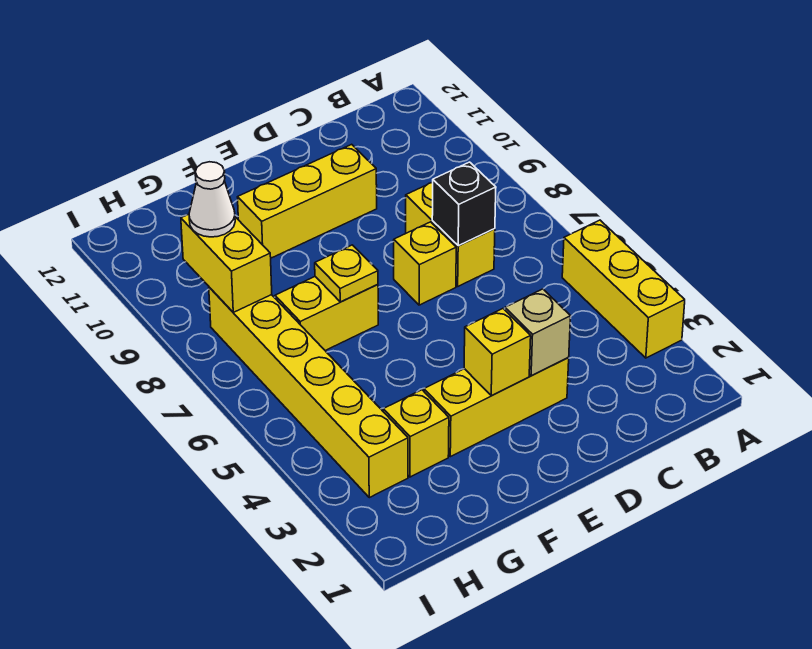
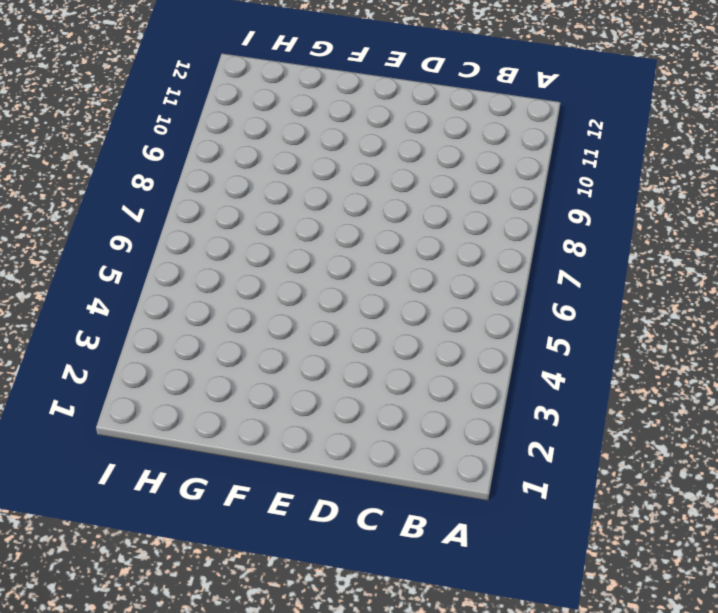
none -> yellow 1x3 brick [562,220,685,358]
none -> yellow 1x2 brick [406,183,495,286]
none -> yellow 1x3 brick [424,357,569,457]

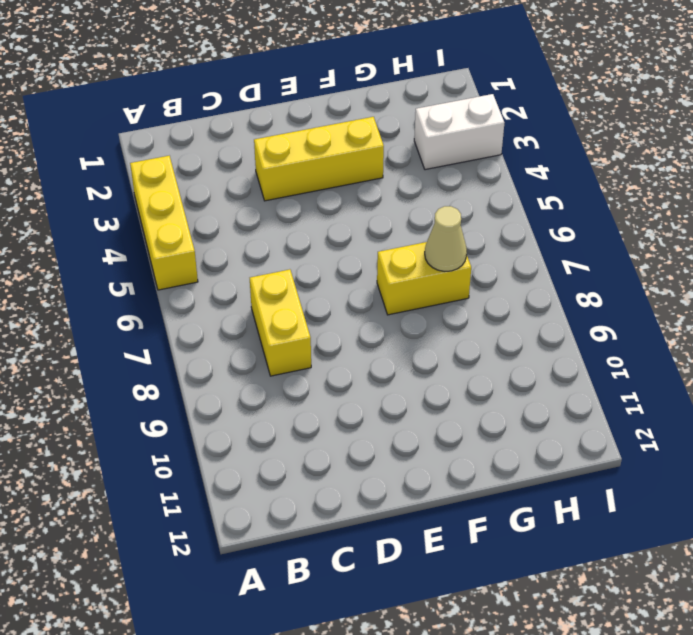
tan 1x1 cone [425,206,467,271] -> none
white 1x2 brick [414,94,504,170] -> yellow 1x6 brick [209,287,408,498]
none -> yellow 1x1 brick [394,222,456,305]
none -> yellow 1x3 brick [238,144,377,258]
none -> yellow 1x1 brick [383,390,449,477]

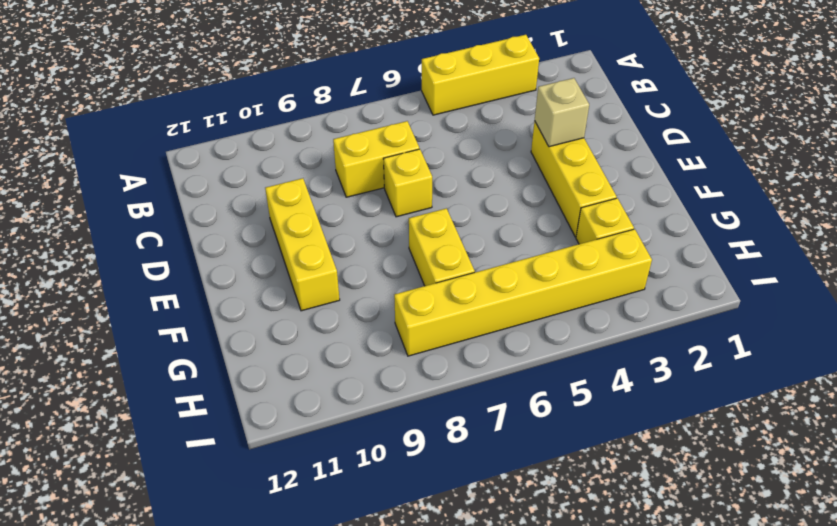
none -> black 1x1 brick [432,162,496,246]
none -> yellow 1x1 brick [464,309,531,396]
none -> yellow 1x1 plate [315,245,378,302]

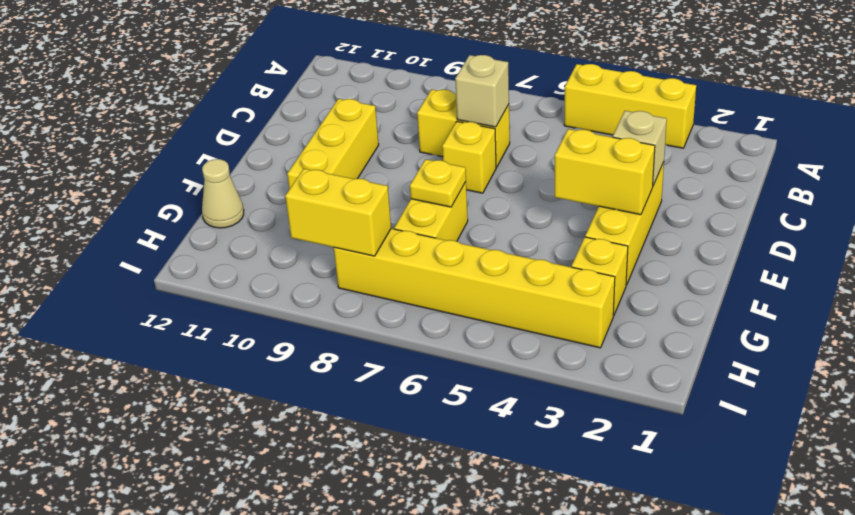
tan 1x1 brick [455,55,509,127] -> black 1x1 brick [432,162,496,246]
yellow 1x2 brick [555,129,655,215] -> yellow 1x1 brick [464,309,531,396]
tan 1x1 cone [202,159,244,228] -> none
none -> white 1x1 cone [189,162,235,237]

